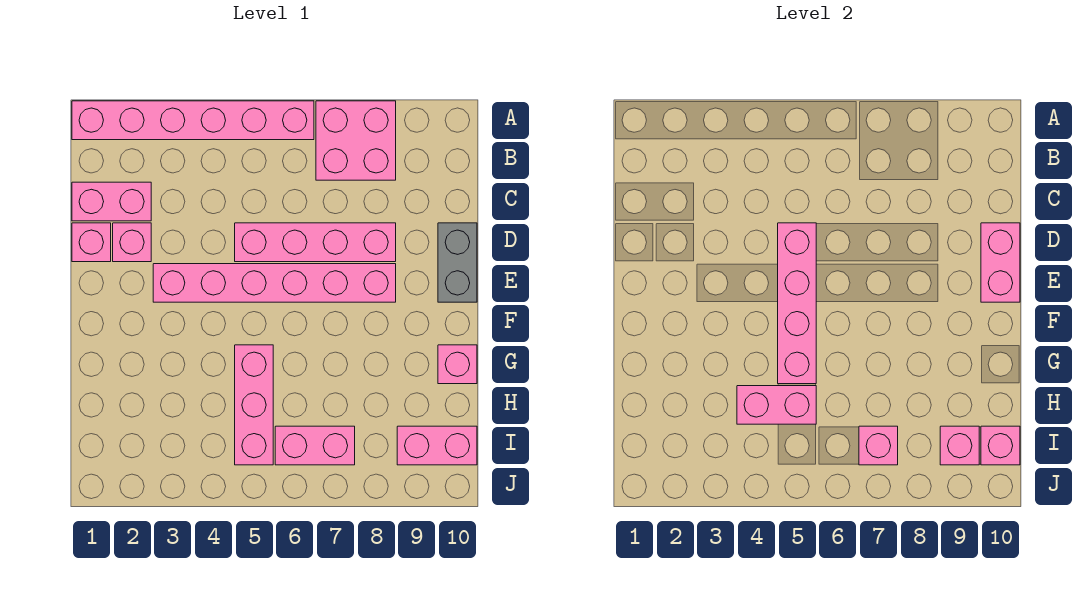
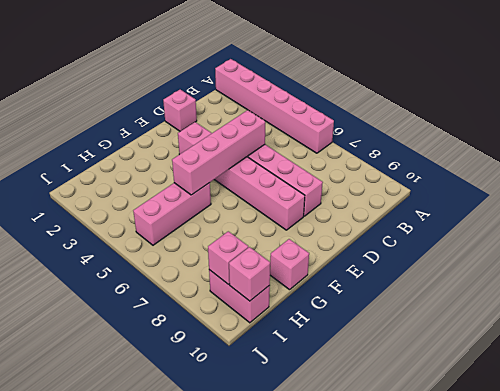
none -> pink 2x2 brick [316,101,396,180]
none -> pink 1x2 brick [72,182,151,221]
none -> pink 1x1 brick [113,223,151,262]

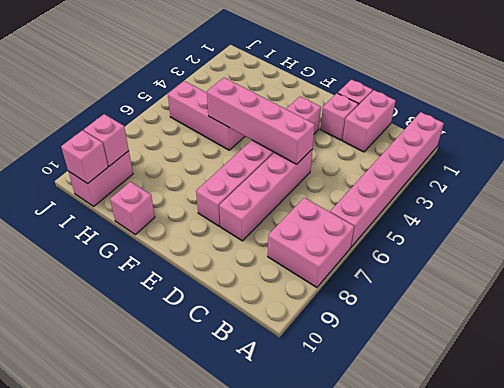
none -> grey 1x2 brick [438,223,477,302]
none -> pink 1x2 brick [275,426,355,465]
none -> pink 1x2 brick [981,223,1020,302]

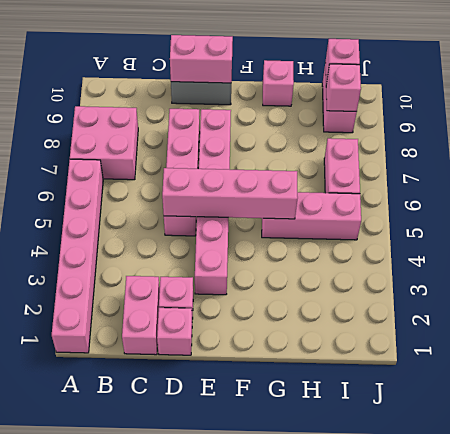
none -> pink 1x2 brick [737,386,816,424]
none -> pink 1x1 brick [859,426,898,465]

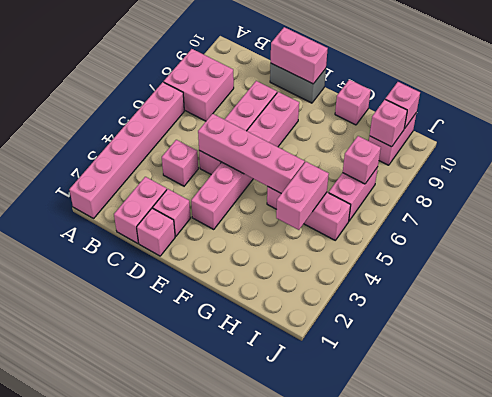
pink 1x1 brick [162,140,198,186] -> none

